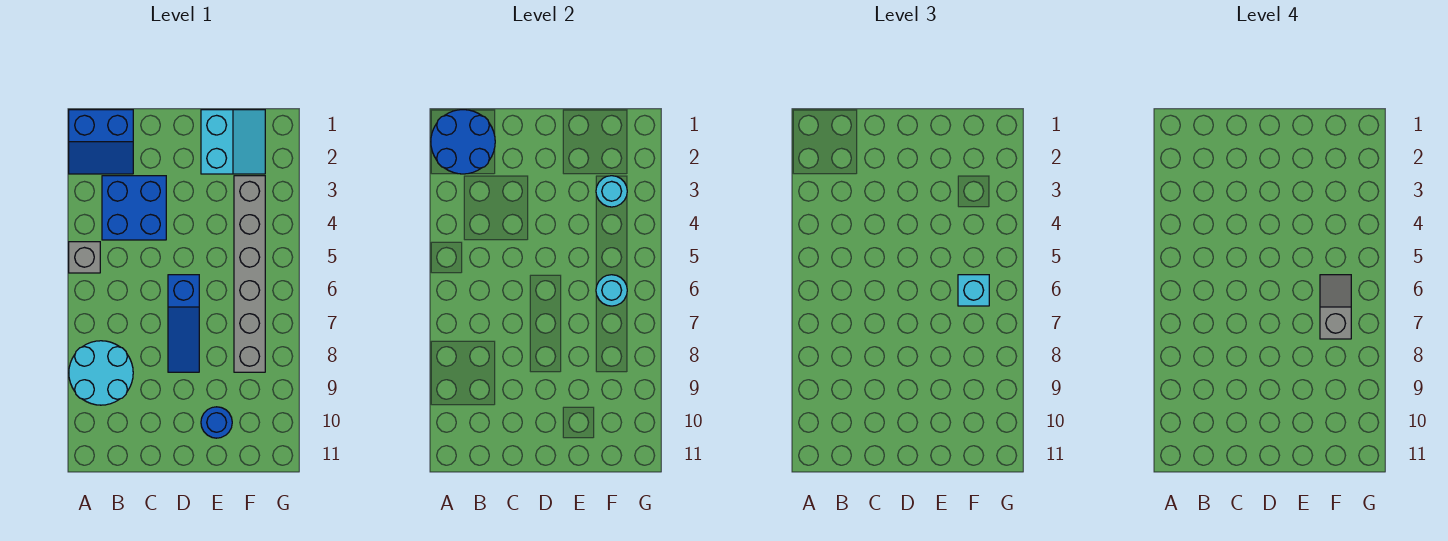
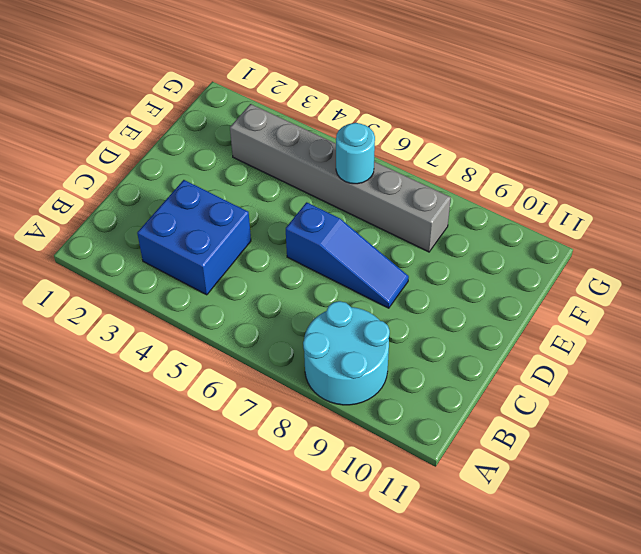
none -> blue 2x2 slope [69,110,133,174]
none -> grey 1x1 brick [69,242,100,273]
none -> cyan 2x2 slope [201,110,265,174]

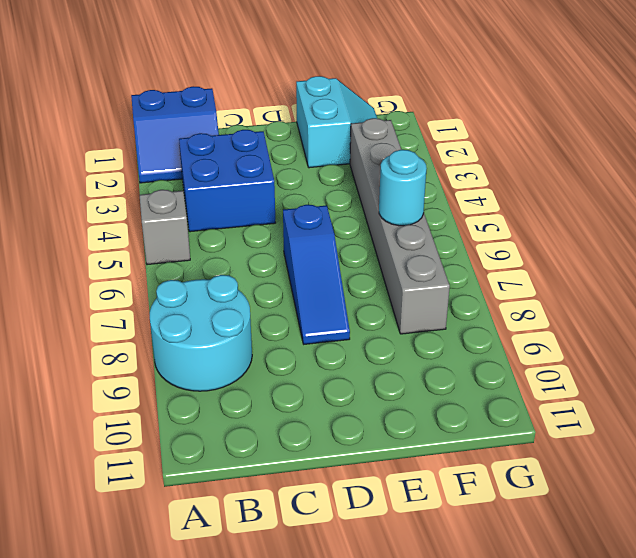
none -> blue 1x1 round brick [201,407,232,438]
none -> blue 2x2 round brick [431,110,495,174]
none -> cyan 1x1 round brick [596,176,627,207]

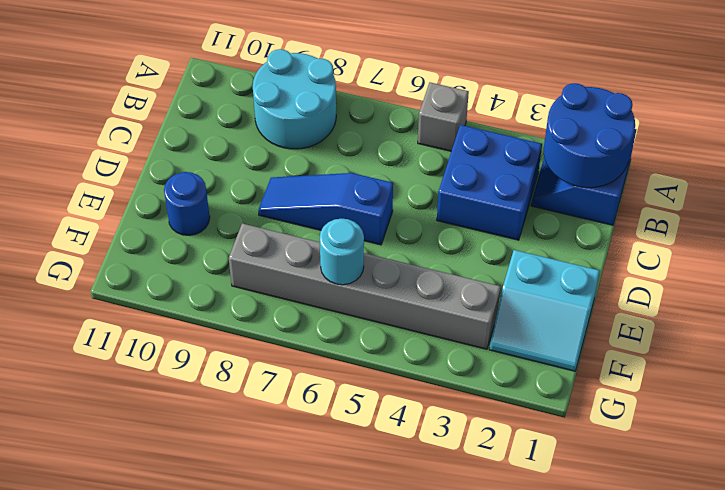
none -> cyan 1x1 round brick [596,176,627,207]
none -> cyan 1x1 brick [958,275,989,306]
none -> grey 1x2 slope [1320,275,1351,339]

